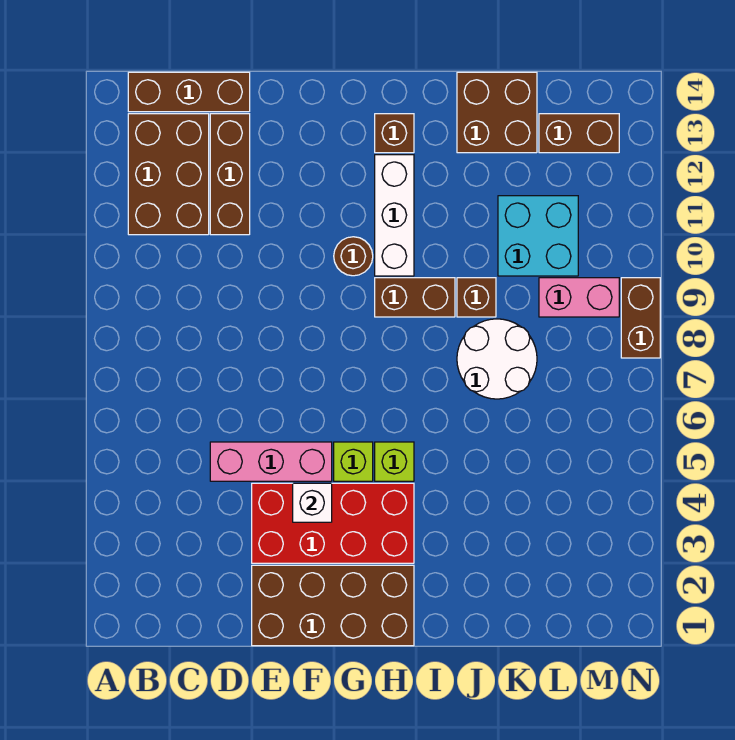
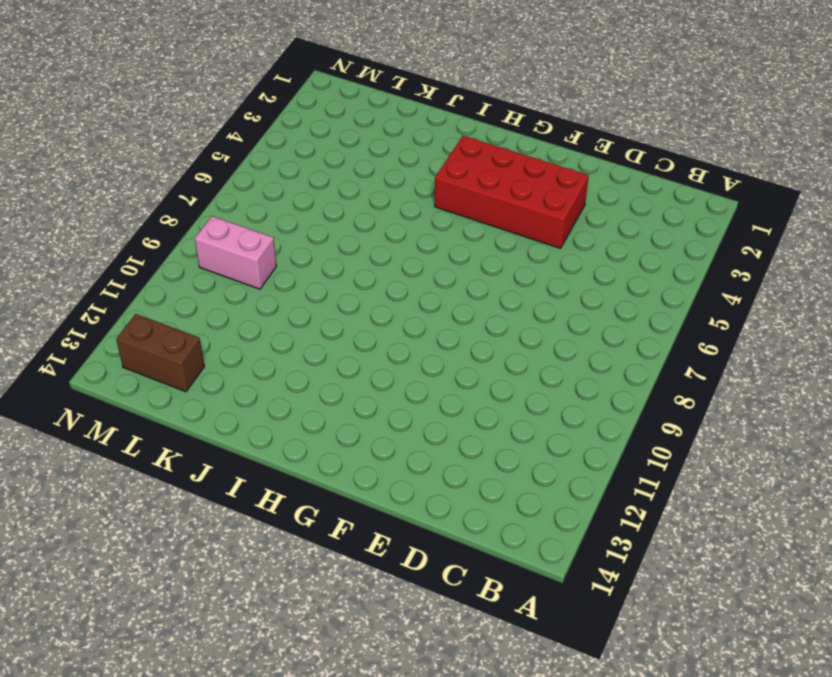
none -> brown 2x3 brick [128,114,209,235]
none -> brown 1x3 brick [128,72,250,112]
none -> pink 1x3 brick [210,442,332,481]

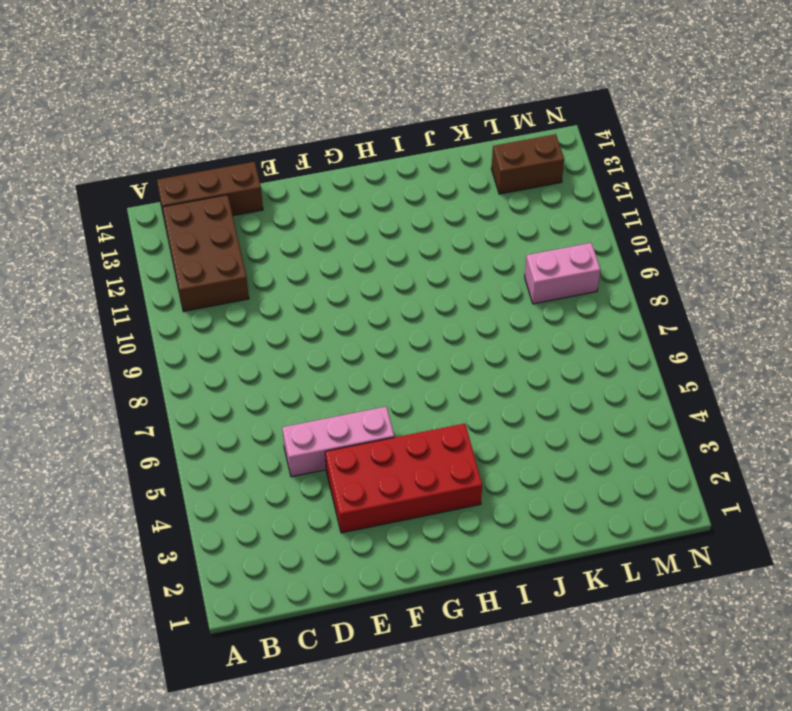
none -> brown 1x3 brick [210,114,250,235]
none -> brown 2x4 brick [252,565,414,646]
none -> lime 1x1 brick [334,442,373,481]

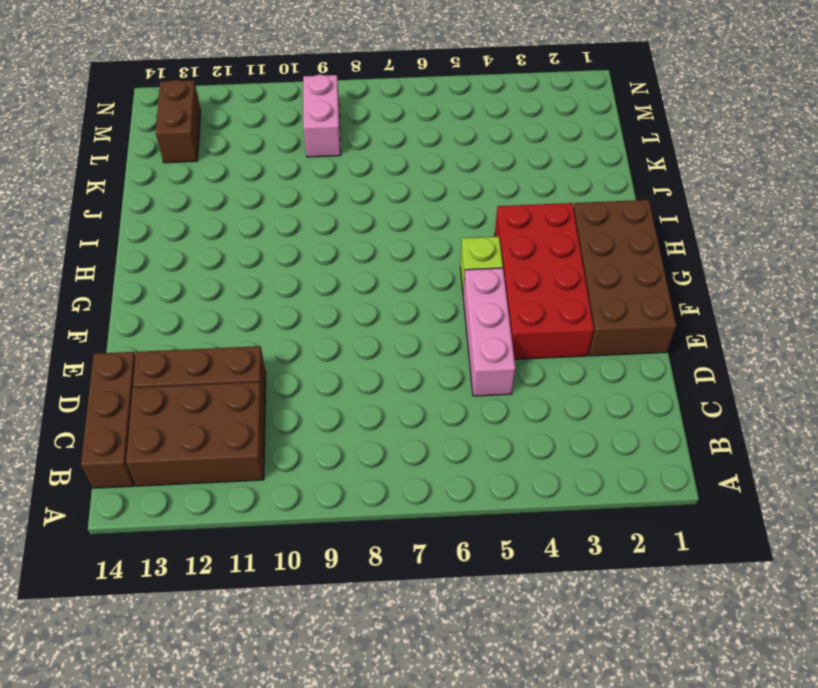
none -> brown 1x1 round brick [334,237,373,276]
none -> lime 1x1 brick [375,442,414,481]
none -> brown 1x2 brick [375,278,455,317]

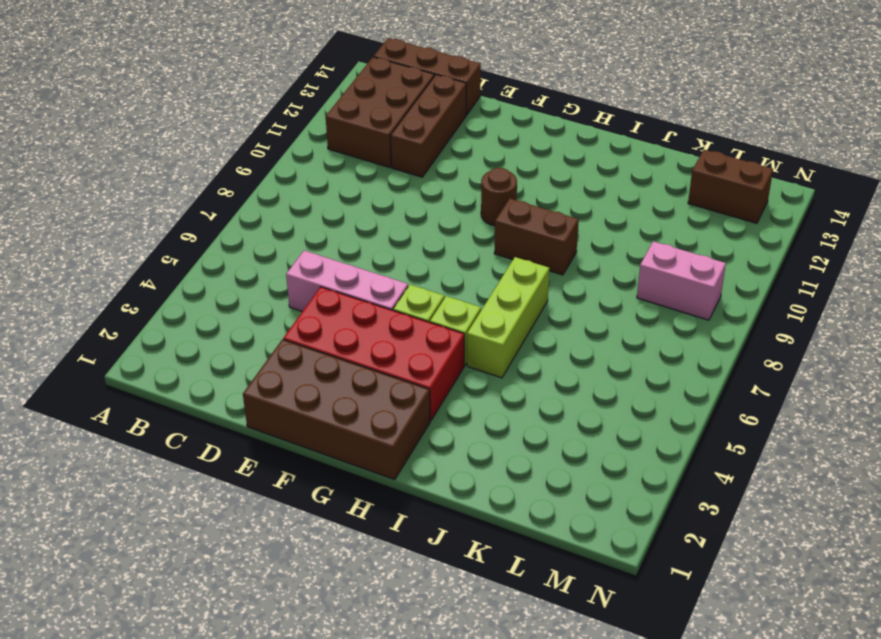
lime 1x3 brick [467,257,549,378] -> none
none -> white 1x3 brick [375,155,414,276]
none -> brown 1x1 brick [375,114,414,153]
none -> white 2x2 round brick [457,319,537,399]

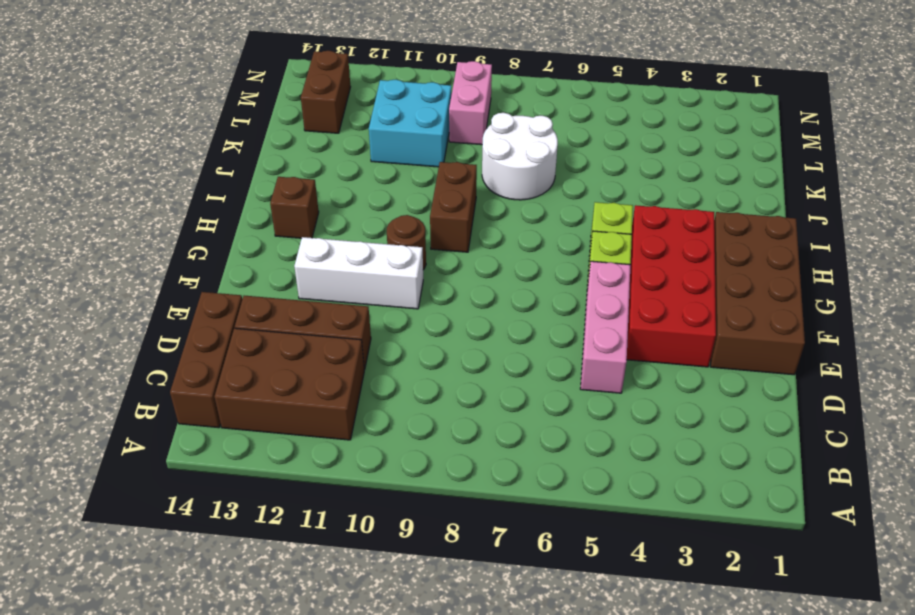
white 1x3 brick [294,237,423,309] -> white 1x3 brick moved to [375,155,414,276]
none -> brown 1x1 brick [457,278,496,317]
none -> brown 2x2 brick [457,72,537,153]
none -> brown 1x2 brick [621,278,660,358]

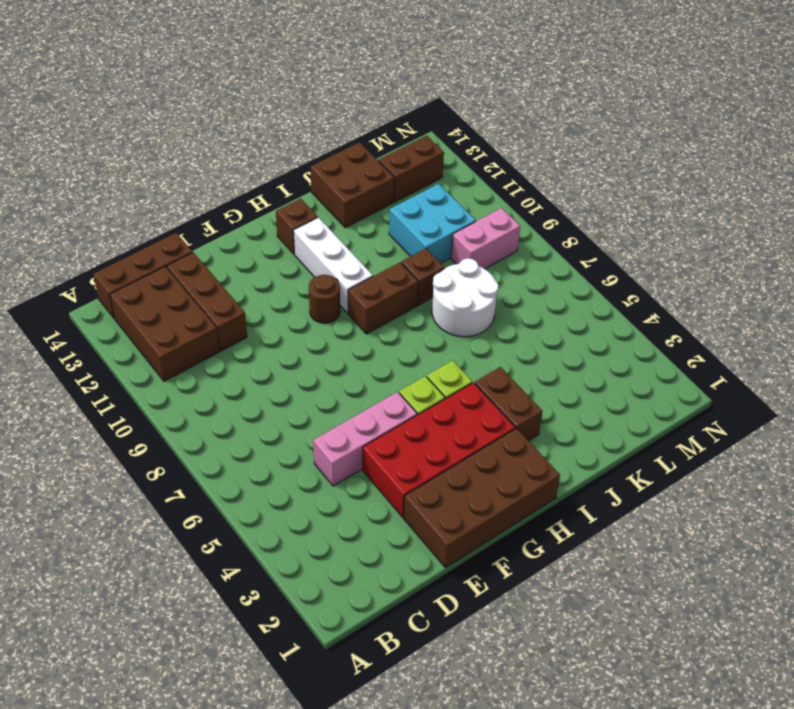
brown 1x2 brick [475,367,542,441] -> brown 1x2 brick moved to [621,278,660,358]
none -> white 1x1 brick [293,483,332,522]

